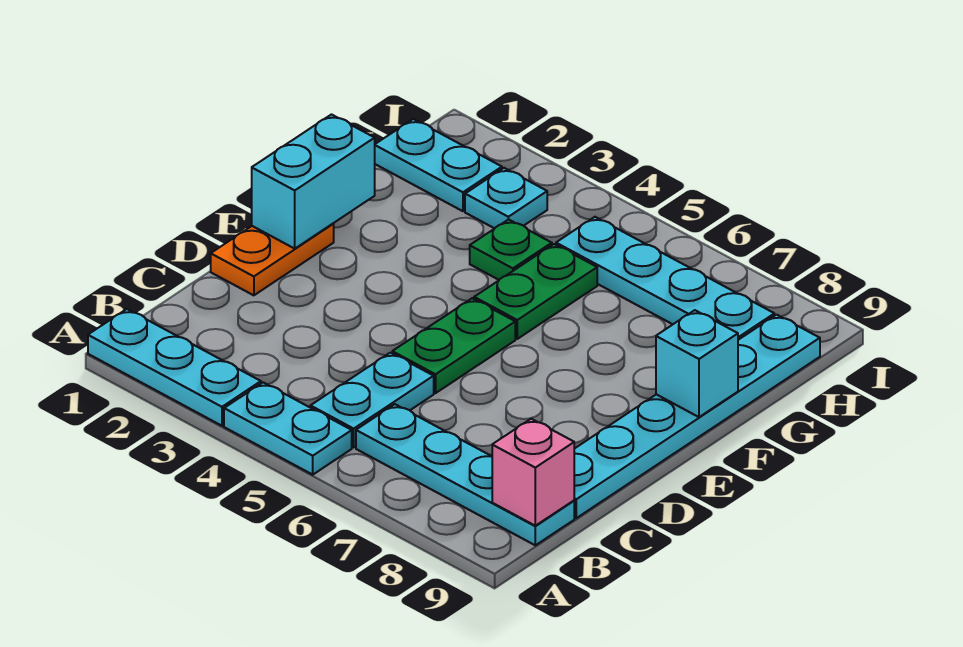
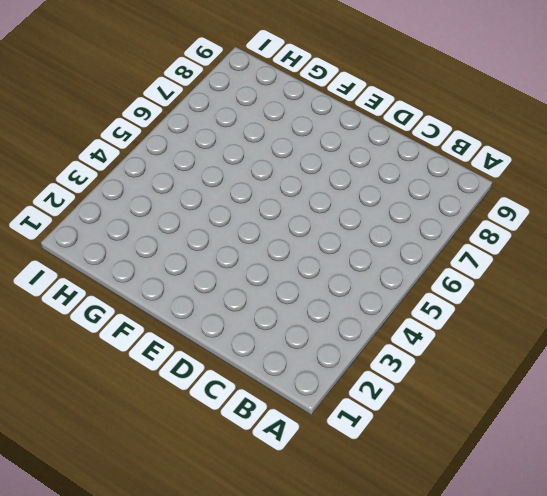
none -> cyan 1x3 plate [88,309,261,426]
none -> cyan 1x2 plate [224,382,352,475]
none -> cyan 1x2 plate [310,353,434,447]

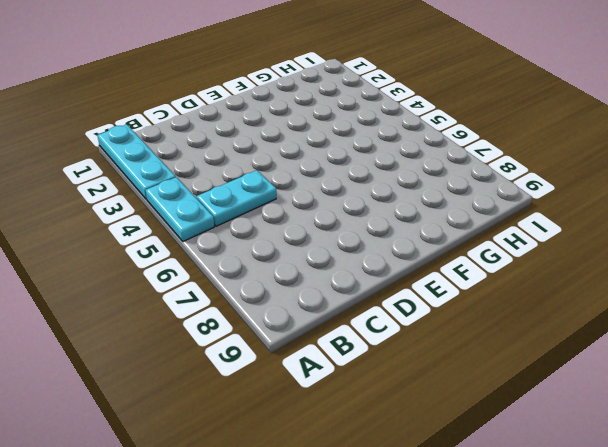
none -> cyan 1x4 plate [356,404,574,545]
none -> cyan 1x6 plate [574,315,820,518]
none -> orange 1x2 plate [211,224,334,295]

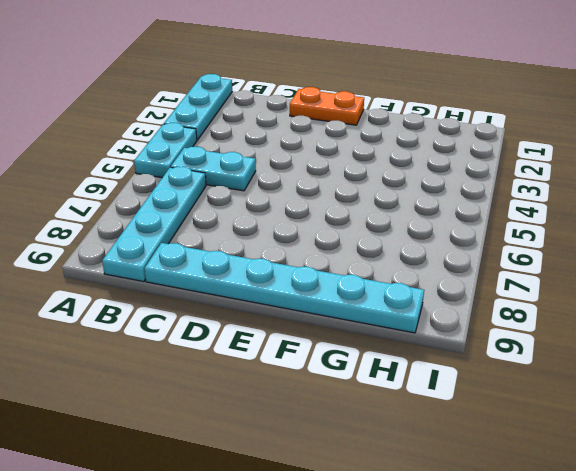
none -> green 1x2 plate [392,298,515,393]
none -> green 1x2 plate [474,244,597,339]
none -> green 1x1 plate [470,219,552,280]

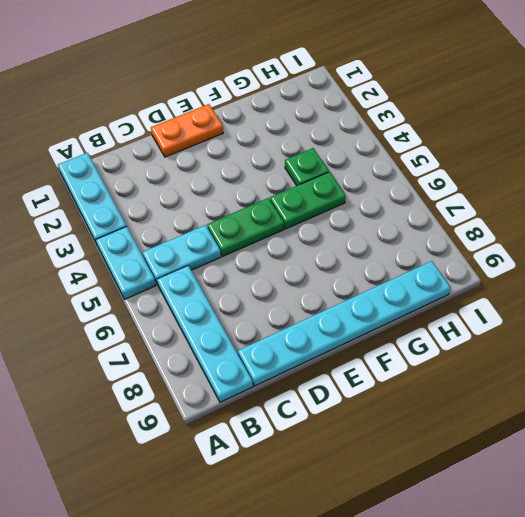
none -> cyan 1x2 plate [375,119,502,211]
none -> cyan 1x1 plate [465,168,547,228]
none -> cyan 1x4 plate [556,217,774,340]

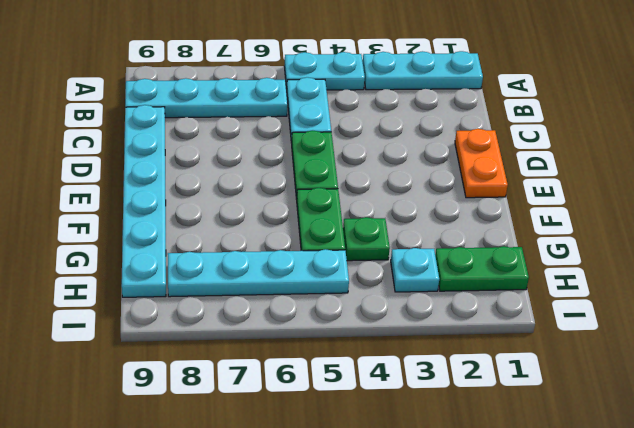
green 1x2 plate [435,246,529,291] -> cyan 1x2 plate [375,119,502,211]
none -> pink 1x1 brick [492,419,574,526]
none -> cyan 1x2 brick [252,115,375,249]
none -> cyan 1x1 brick [656,310,738,417]

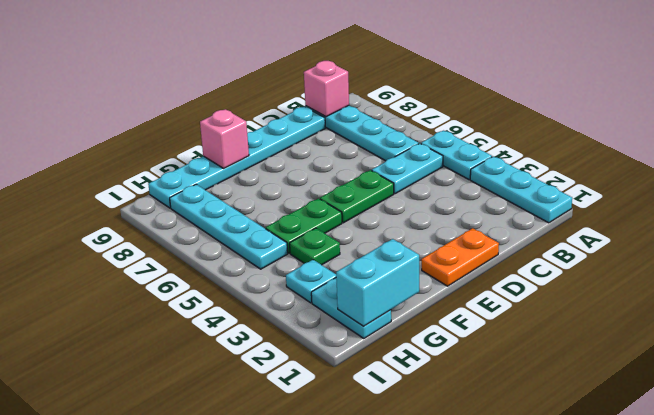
pink 1x1 brick [200,109,249,168] -> cyan 1x1 brick [656,310,738,417]
cyan 1x2 brick [336,239,419,326] -> cyan 1x2 brick moved to [252,115,375,249]

